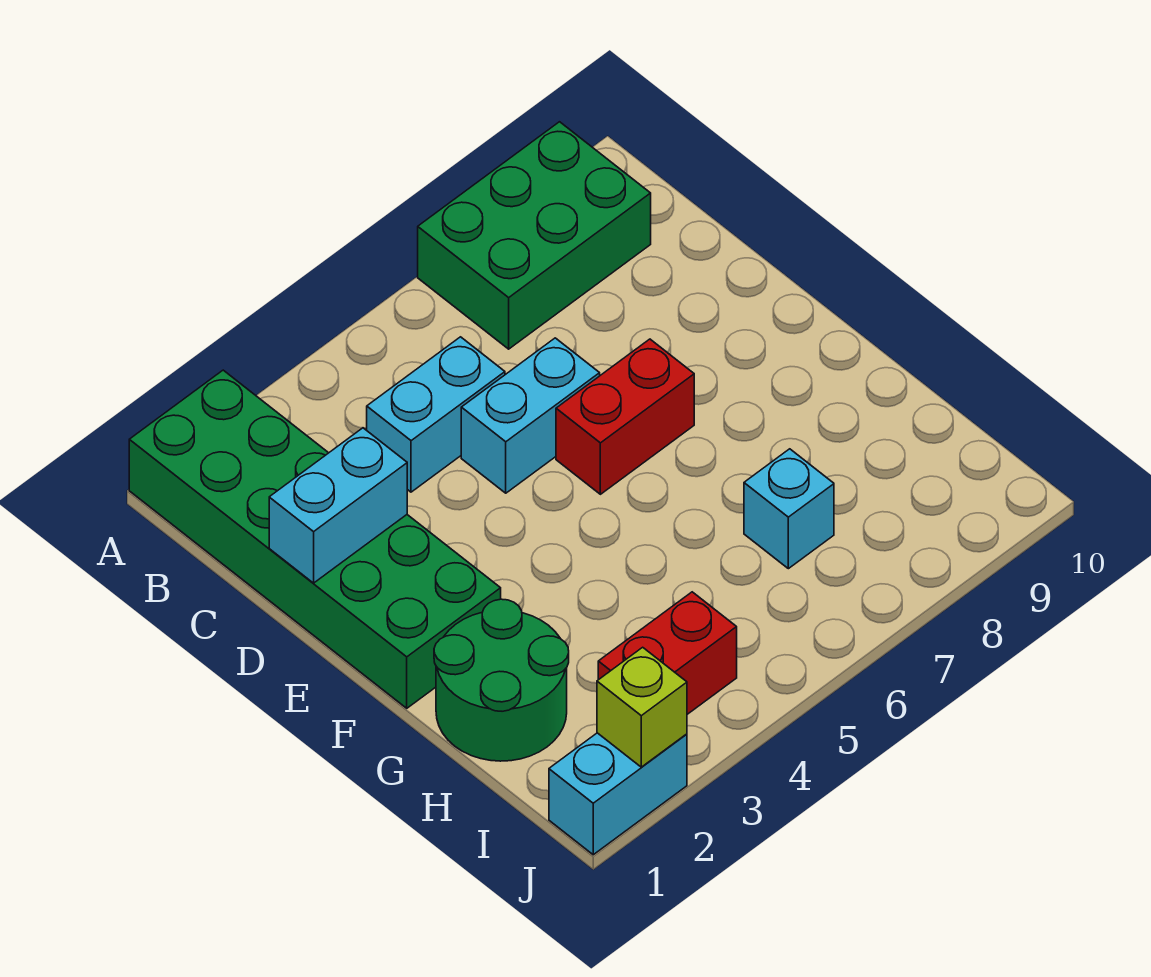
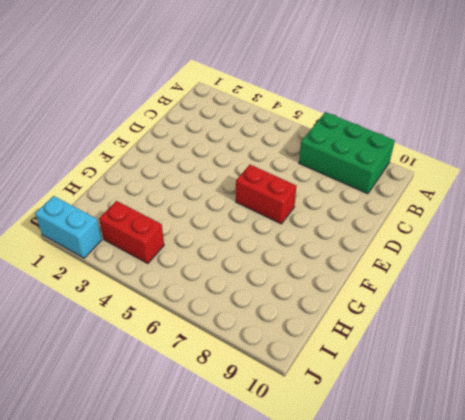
none -> green 2x6 brick [129,370,501,708]
none -> cyan 1x2 brick [367,337,505,492]

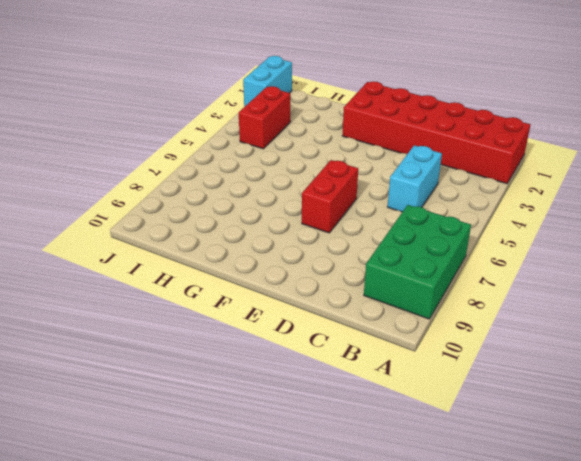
red 2x6 brick [342,81,531,184] -> green 2x6 brick [129,370,501,708]
none -> cyan 1x2 brick [461,338,600,493]
none -> green 2x2 round brick [434,599,569,761]

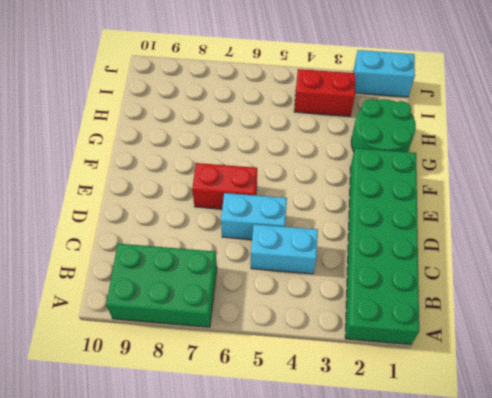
none -> cyan 1x1 brick [744,449,834,569]
none -> cyan 1x2 brick [269,428,407,583]

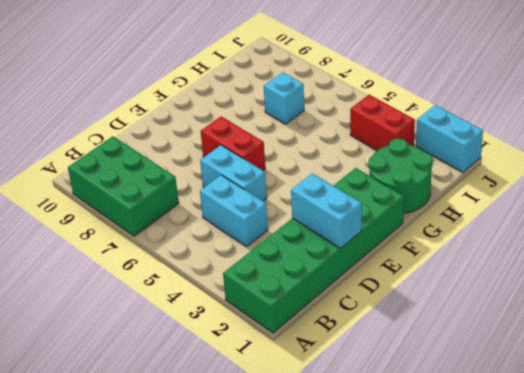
none -> lime 1x1 brick [597,647,687,767]

